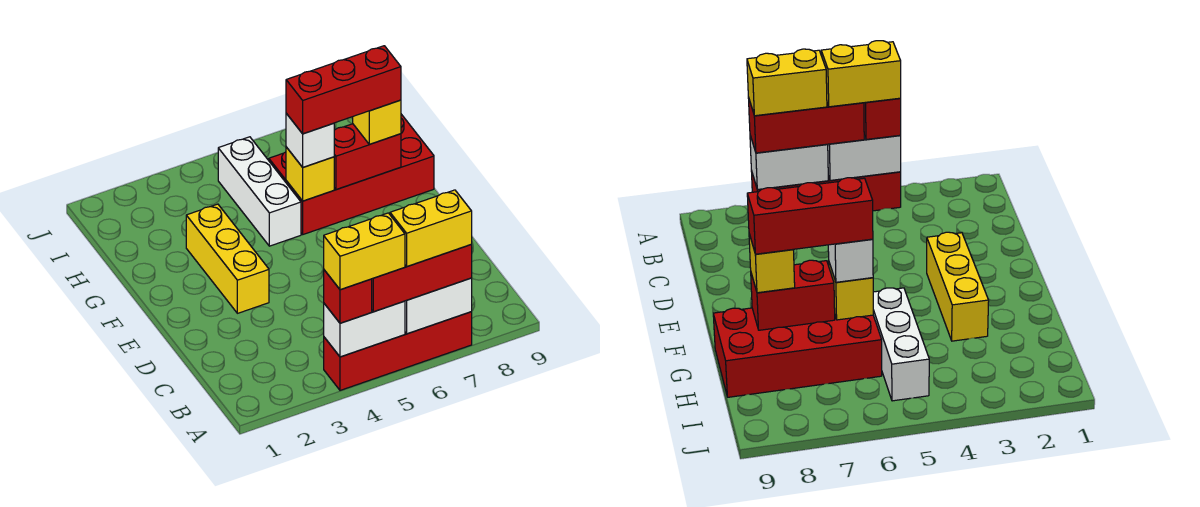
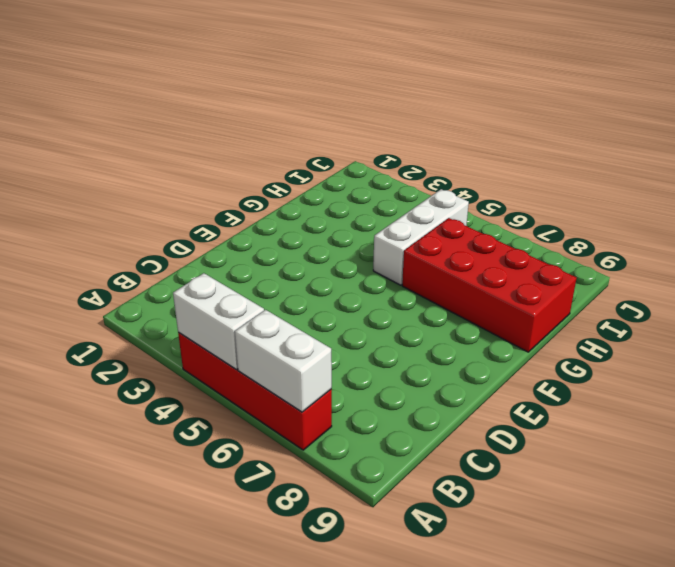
none -> yellow 1x3 brick [186,204,269,313]
none -> yellow 1x1 brick [286,147,334,201]
none -> red 1x2 brick [334,124,401,190]

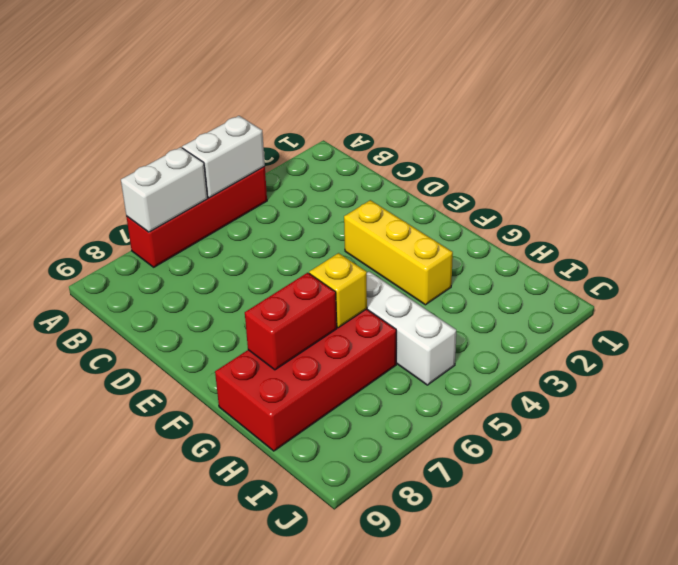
none -> red 1x1 brick [324,270,372,323]
none -> red 1x3 brick [372,245,472,312]
none -> white 1x1 brick [286,114,334,167]

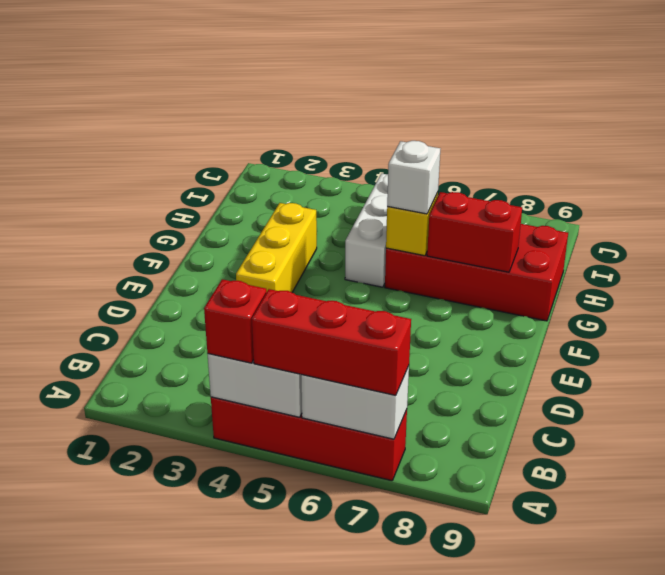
none -> yellow 1x1 brick [353,100,401,144]
none -> yellow 1x2 brick [324,213,405,290]
none -> yellow 1x2 brick [390,190,472,266]

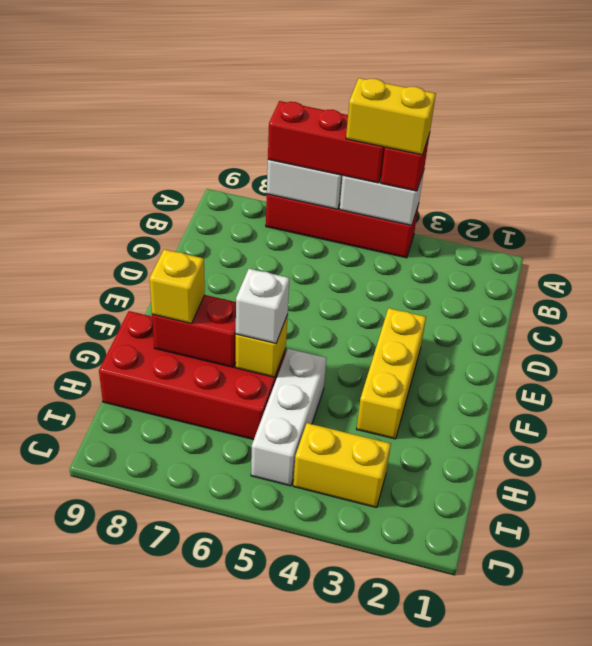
yellow 1x2 brick [293,423,391,508] -> yellow 1x2 brick moved to [390,190,472,266]
none -> red 1x3 brick [286,46,401,134]

